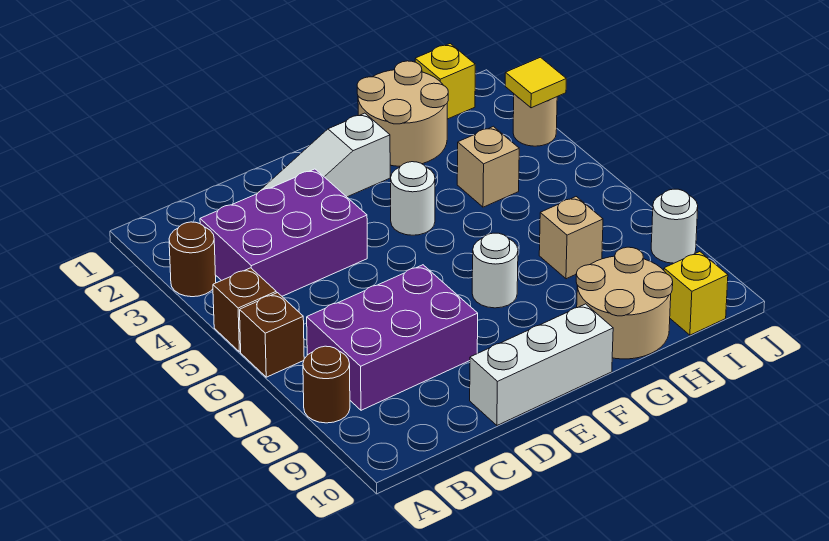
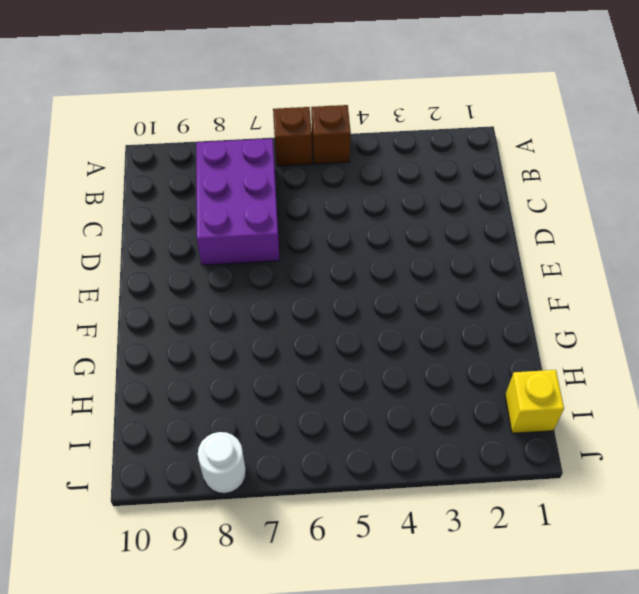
none -> brown 1x1 round brick [169,222,216,297]
none -> brown 1x1 round brick [303,346,350,423]
none -> purple 2x3 brick [200,169,367,296]

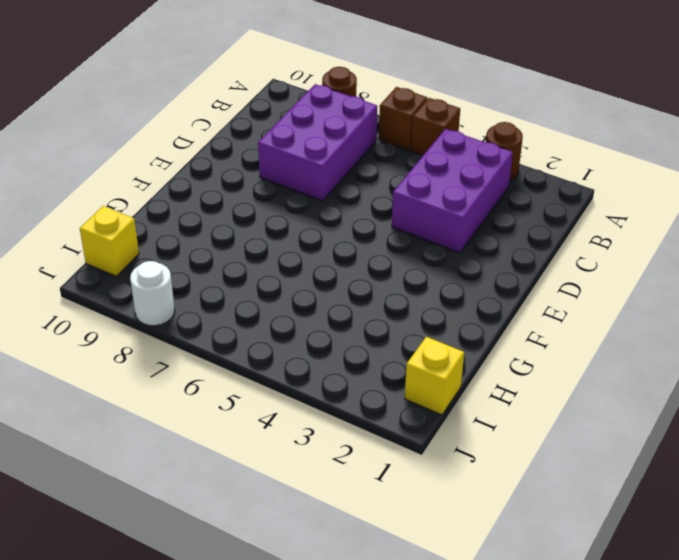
none -> white 1x3 slope [259,113,390,197]
none -> white 1x3 brick [470,304,613,425]
none -> white 1x1 round brick [391,162,435,235]

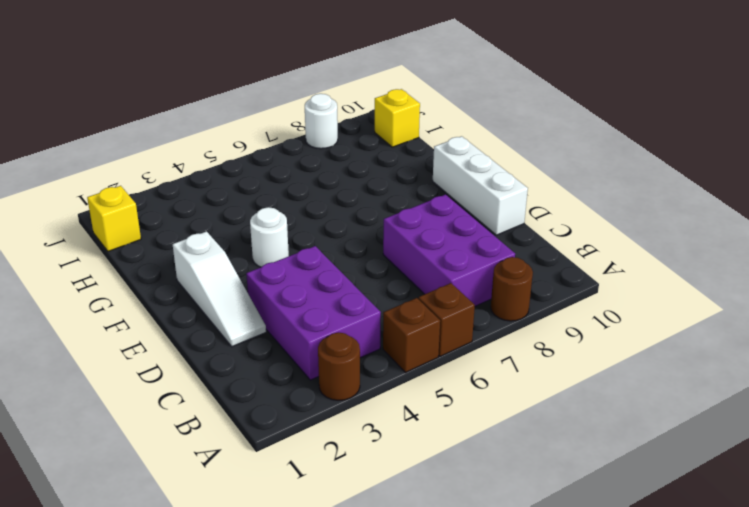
none -> white 1x1 round brick [472,233,518,308]
none -> tan 2x2 round brick [357,61,448,166]
none -> tan 2x2 round brick [576,247,673,359]

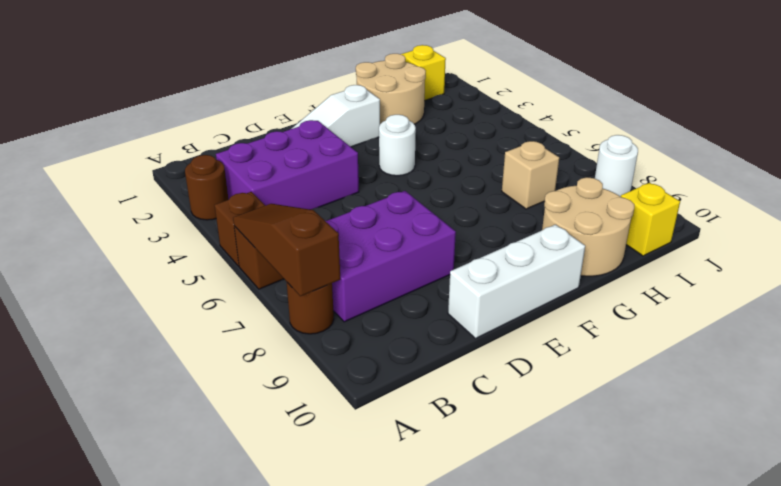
brown 1x3 slope [233,204,340,296] -> none
none -> white 1x1 round brick [472,233,518,308]
none -> tan 1x1 brick [457,126,519,207]
none -> tan 1x1 round brick [513,94,557,146]

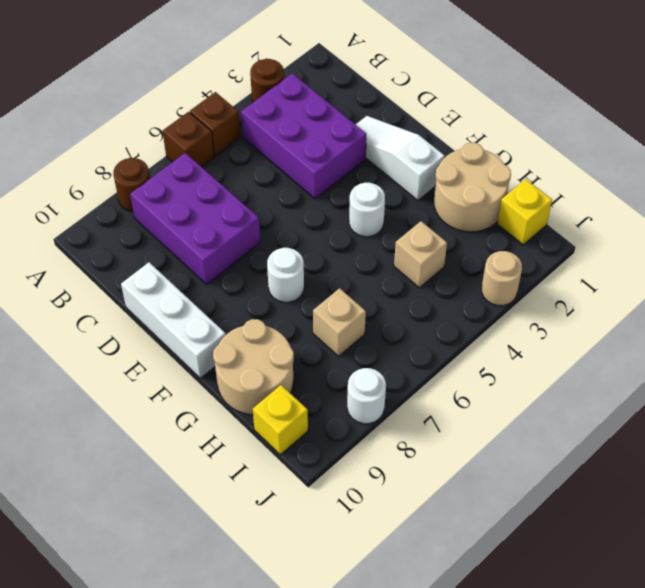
none -> yellow 1x1 tile [505,57,566,108]

